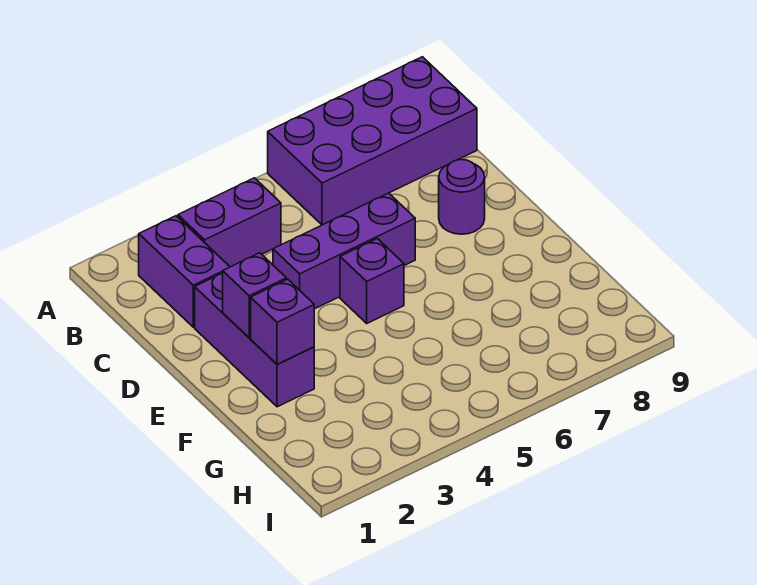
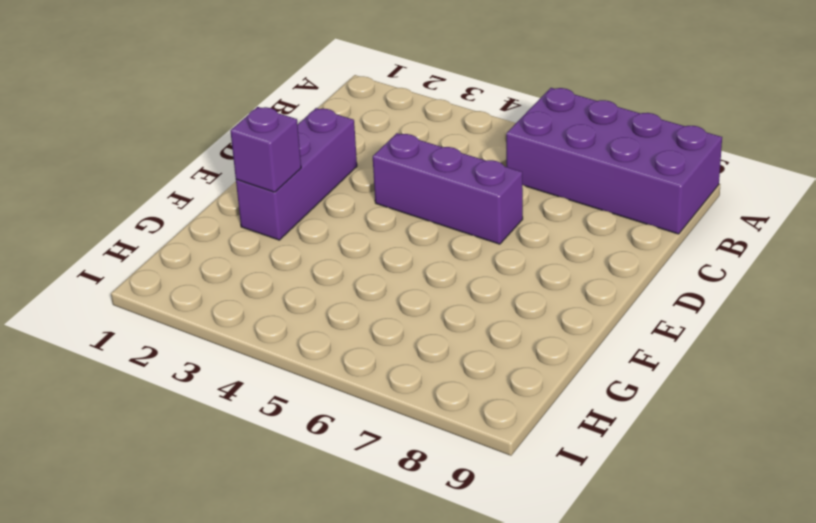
none -> purple 1x2 brick [139,216,230,327]
none -> purple 1x2 brick [178,178,281,267]

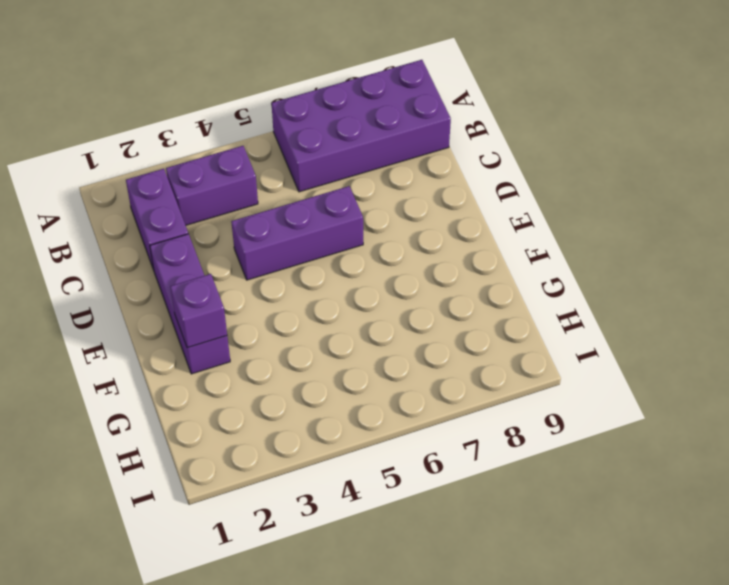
none -> purple 1x1 round brick [439,160,485,234]
none -> purple 1x1 brick [340,239,404,323]

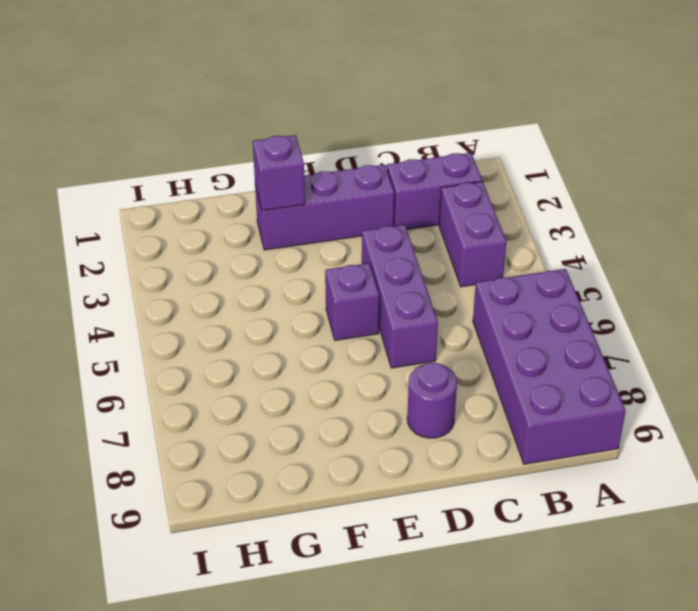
none -> purple 1x1 brick [223,253,286,338]

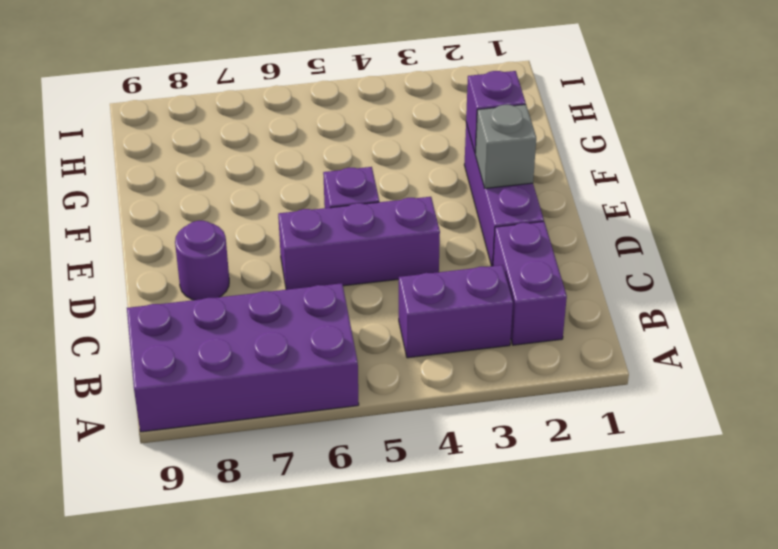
grey 1x1 brick [475,105,536,188] -> purple 1x1 brick [223,253,286,338]

